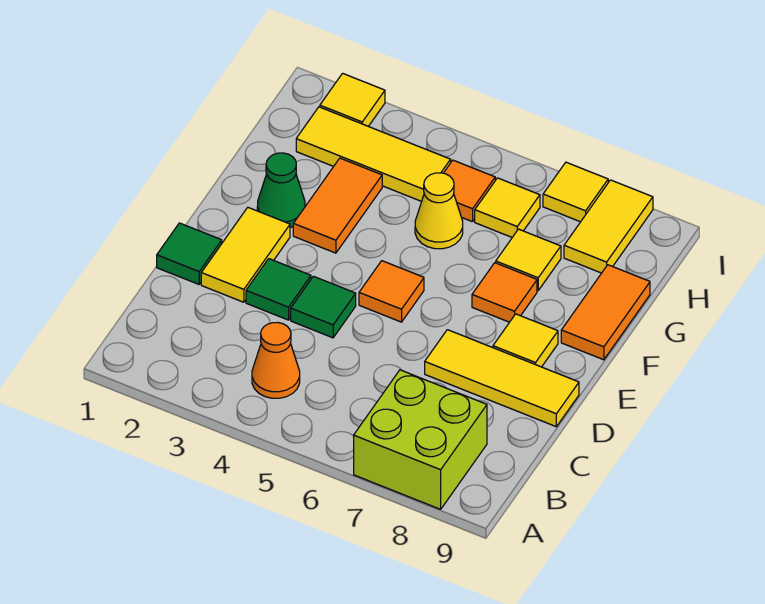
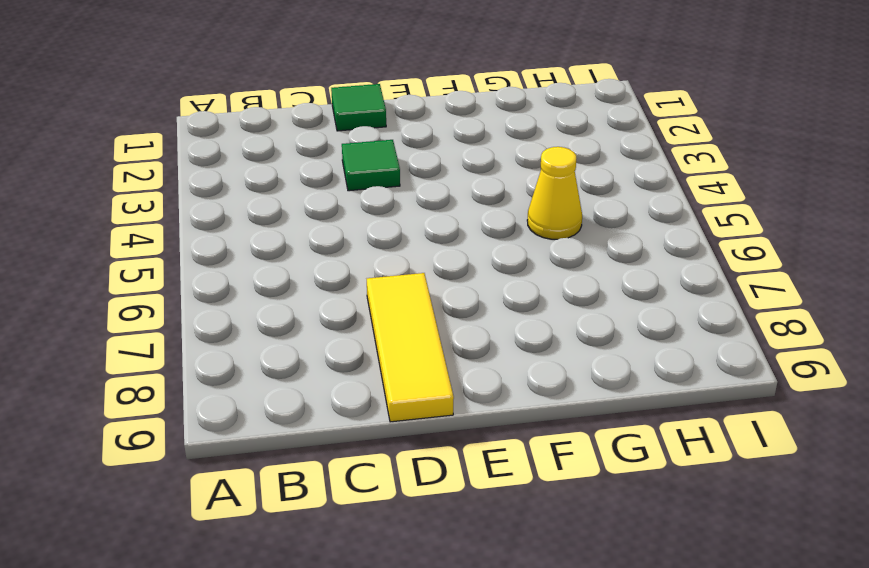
none -> lime 2x2 brick [354,370,487,509]
none -> orange 1x1 cone [252,322,300,398]
none -> yellow 1x2 tile [201,208,290,302]

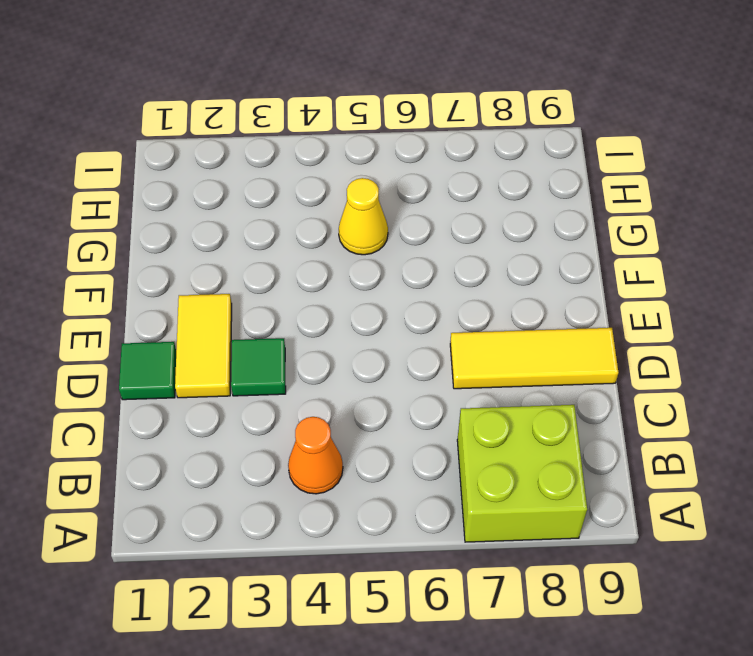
none -> green 1x1 tile [291,276,356,338]
none -> orange 1x1 tile [359,261,424,322]
none -> yellow 1x1 tile [493,314,558,367]

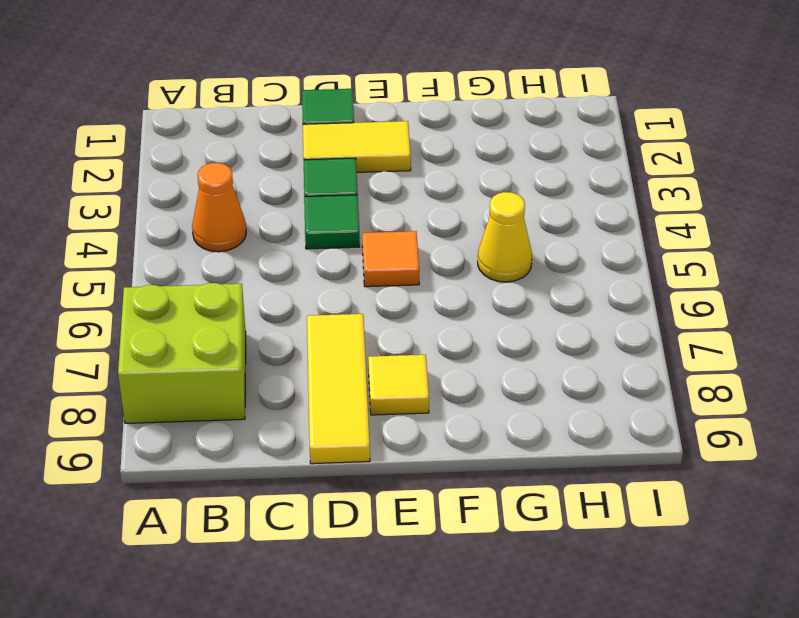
none -> green 1x1 cone [257,153,305,228]
none -> orange 1x2 tile [293,158,382,253]
none -> orange 1x1 tile [472,263,537,322]

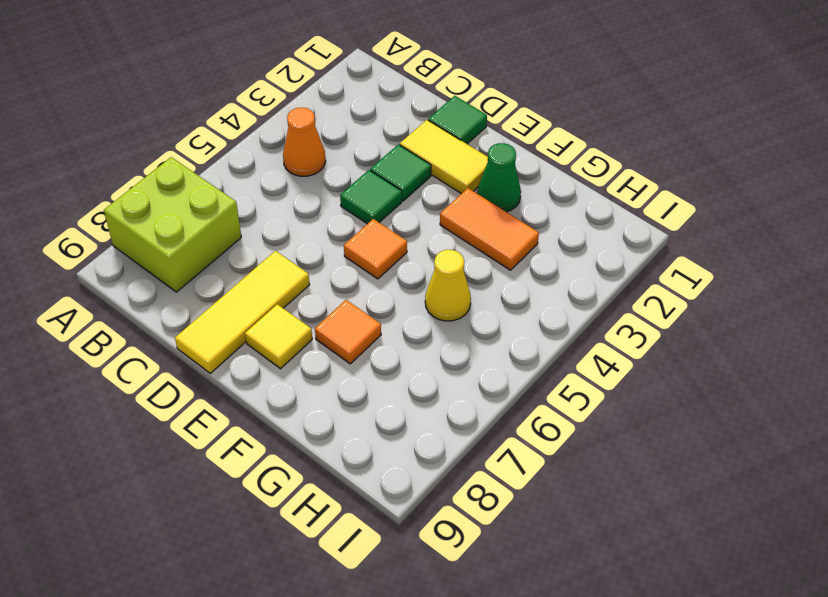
none -> orange 1x2 tile [561,265,650,360]
none -> yellow 1x1 tile [496,229,561,291]
none -> yellow 1x3 tile [296,107,451,201]

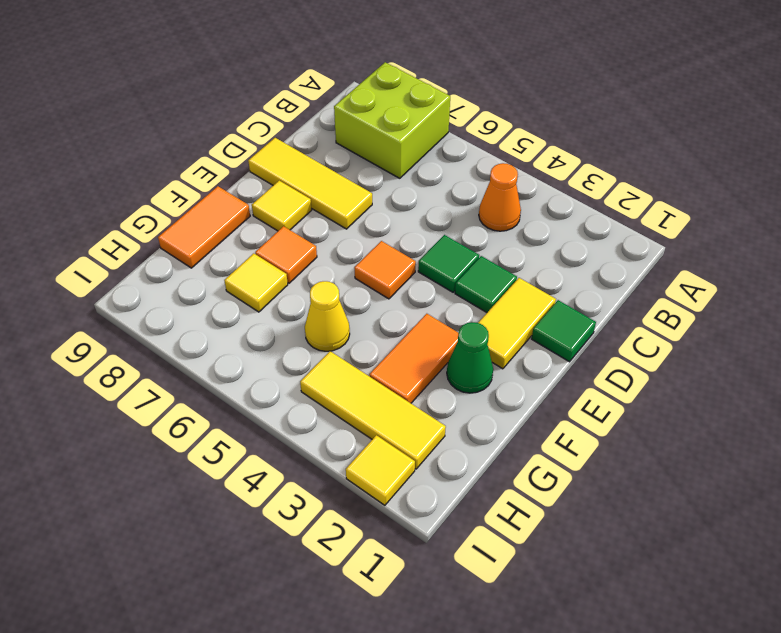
none -> orange 1x1 tile [444,160,495,222]
none -> yellow 1x1 tile [475,178,540,237]
none -> yellow 1x2 tile [564,180,653,273]

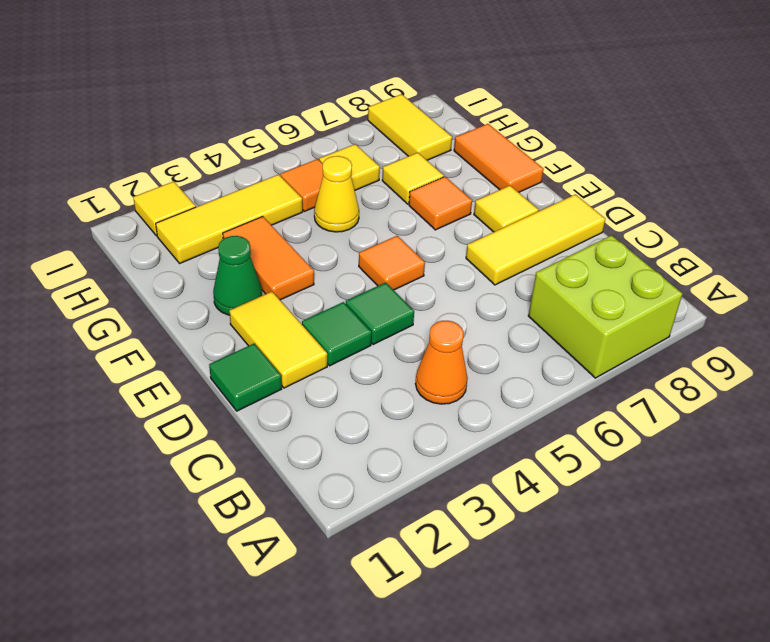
none -> yellow 1x1 tile [543,162,608,222]

